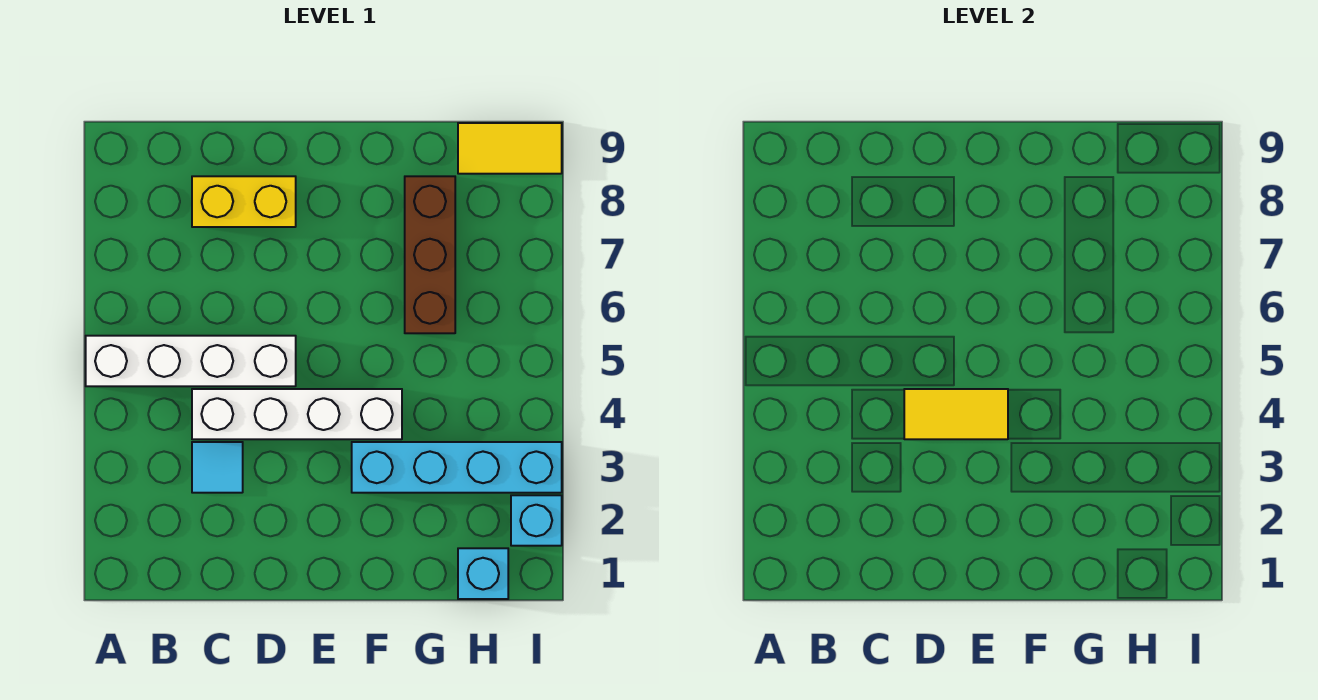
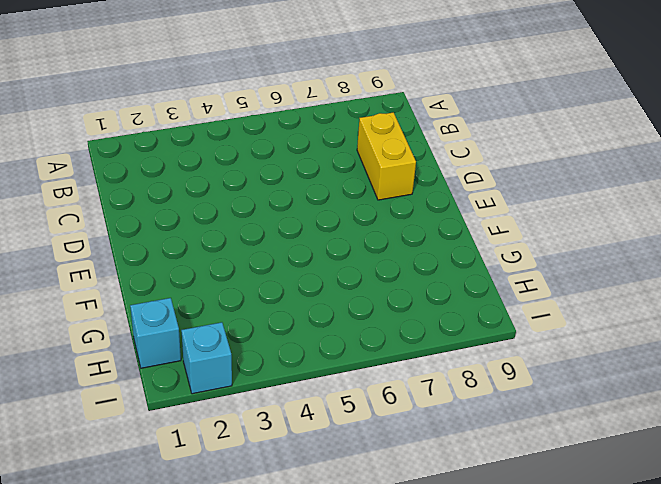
none -> white 1x4 brick [86,336,296,386]
none -> cyan 1x1 tile [192,442,243,493]

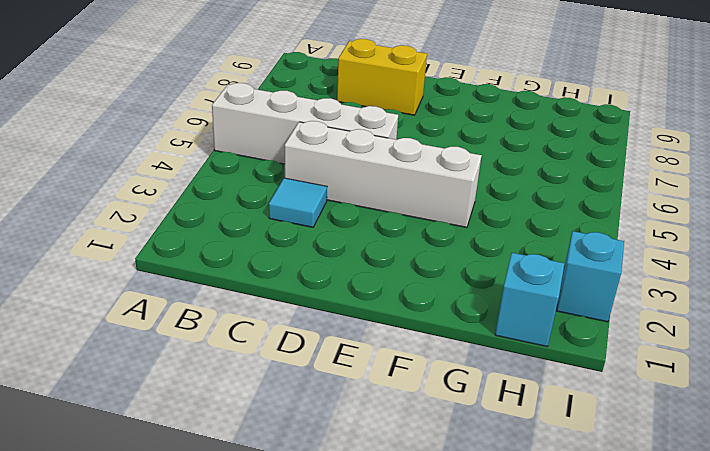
none -> cyan 1x4 brick [352,442,562,493]
none -> brown 1x3 brick [405,176,455,333]

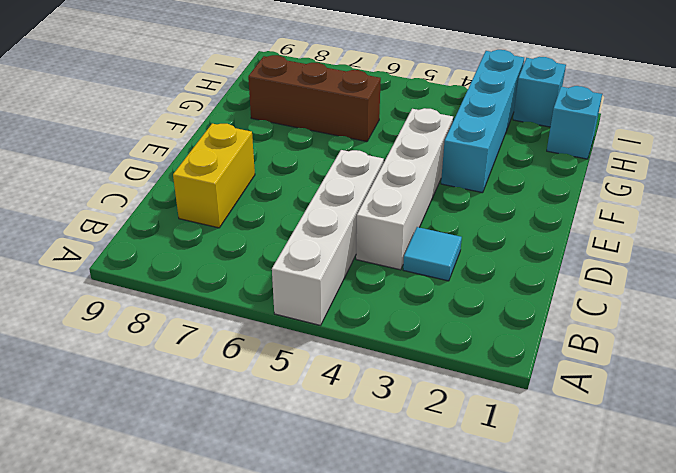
none -> yellow 1x2 tile [458,123,562,174]
none -> yellow 1x2 tile [904,389,1008,439]

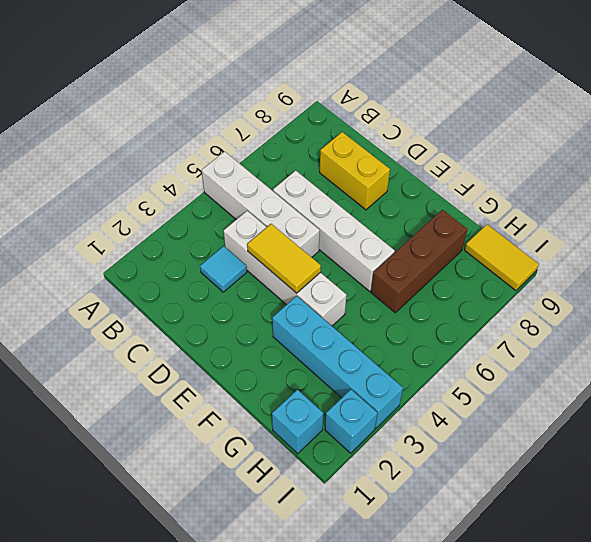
white 1x4 brick [273,171,395,291] -> none

